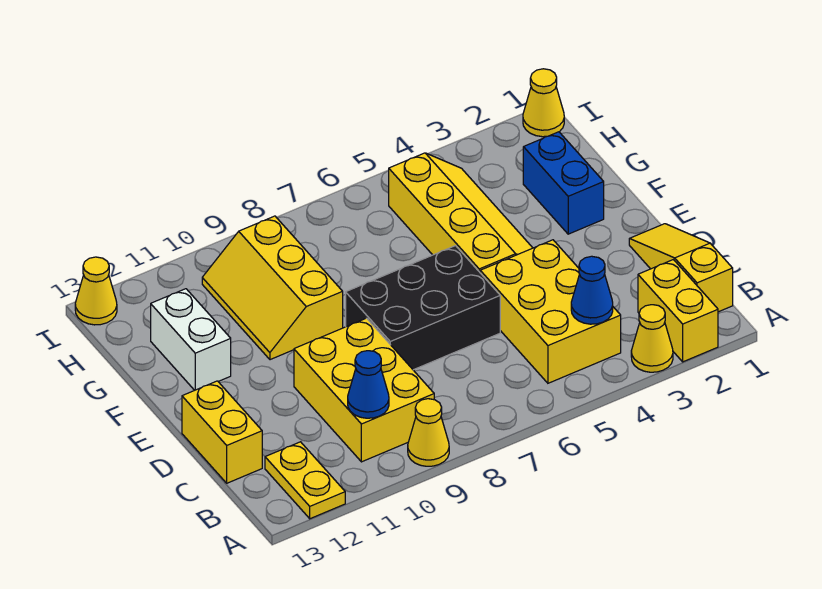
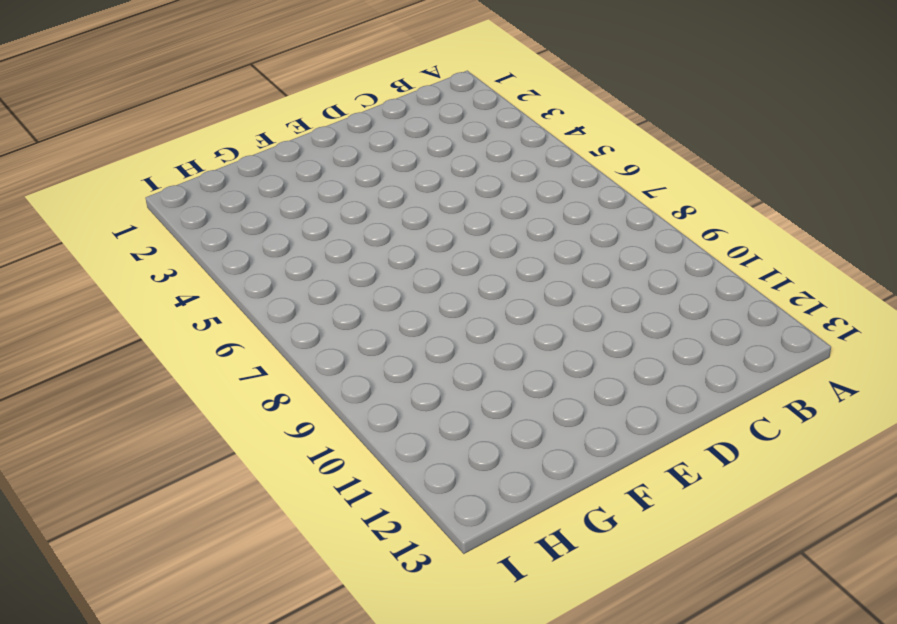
none -> yellow 1x2 brick [638,260,718,362]
none -> yellow 1x1 cone [631,305,673,372]
none -> yellow 1x1 cone [408,399,449,466]

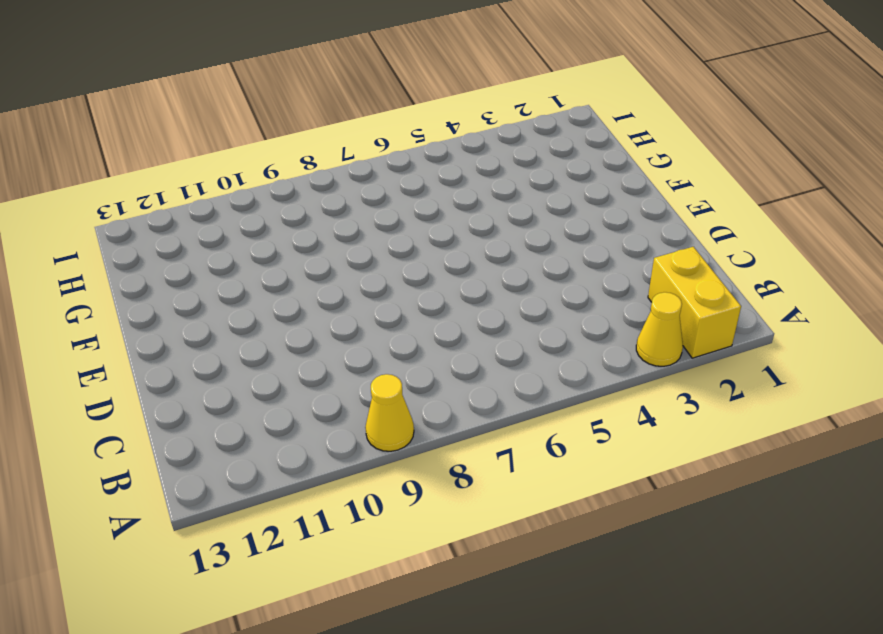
none -> yellow 1x2 plate [265,442,345,519]
none -> yellow 1x3 slope [629,224,733,312]
none -> yellow 2x3 brick [480,240,621,383]

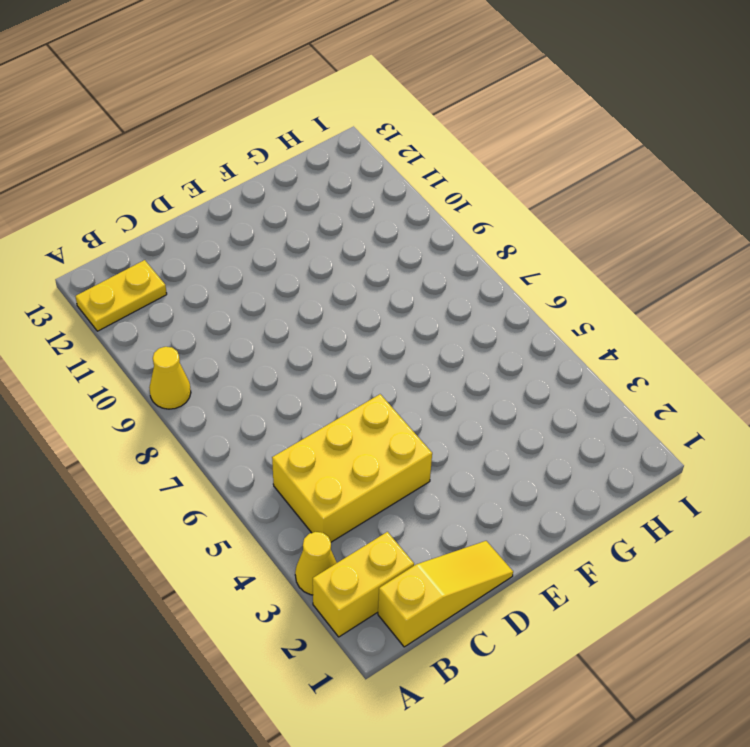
none -> yellow 2x3 brick [294,318,434,462]
none -> yellow 1x2 brick [182,381,262,483]
none -> black 2x3 brick [346,246,500,370]

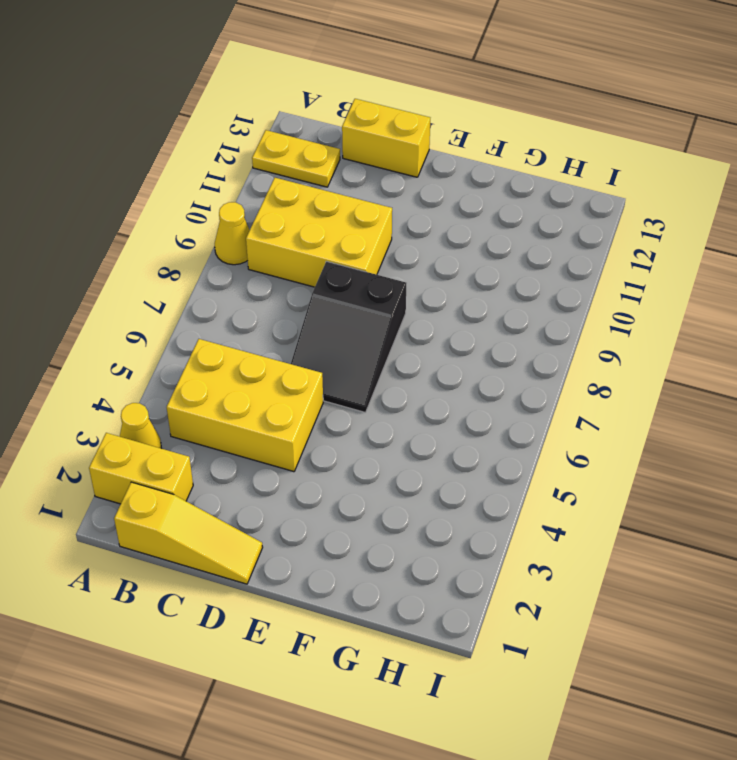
black 2x3 slope [291,261,406,413] -> black 2x3 brick [346,246,500,370]
none -> yellow 2x4 slope [389,153,532,272]
none -> blue 1x2 brick [523,132,604,234]
none -> yellow 2x3 slope [202,216,343,360]

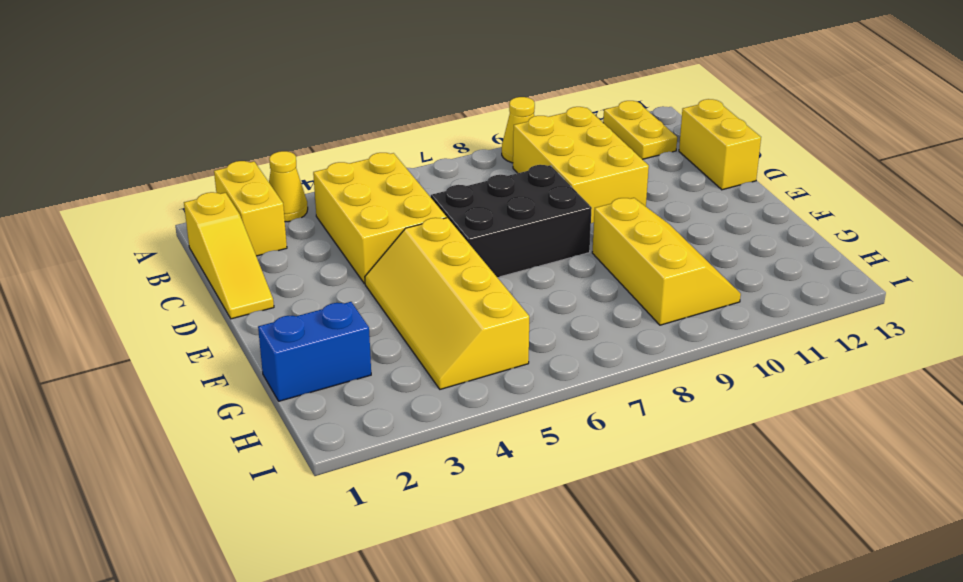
blue 1x2 brick [258,302,371,401] -> blue 1x2 brick turned to [523,132,604,234]
none -> white 1x2 brick [151,289,231,390]
none -> yellow 1x1 cone [523,69,564,137]
none -> yellow 1x1 cone [75,257,117,325]

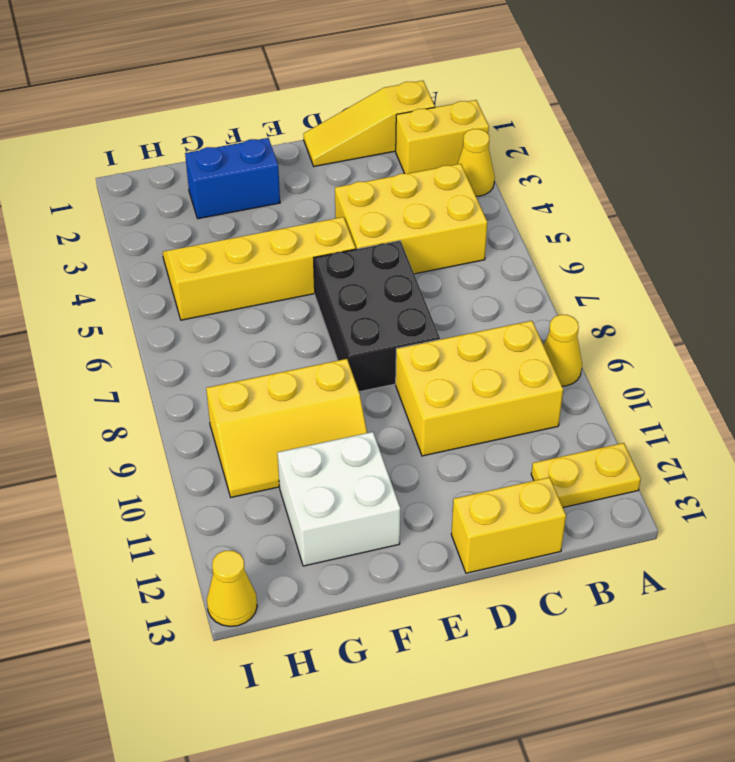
white 2x2 brick [277,432,400,566] -> white 1x2 brick [151,289,231,390]
none -> yellow 1x1 cone [523,69,564,137]
none -> blue 1x1 cone [571,256,613,324]
none -> blue 1x1 cone [348,351,389,418]

